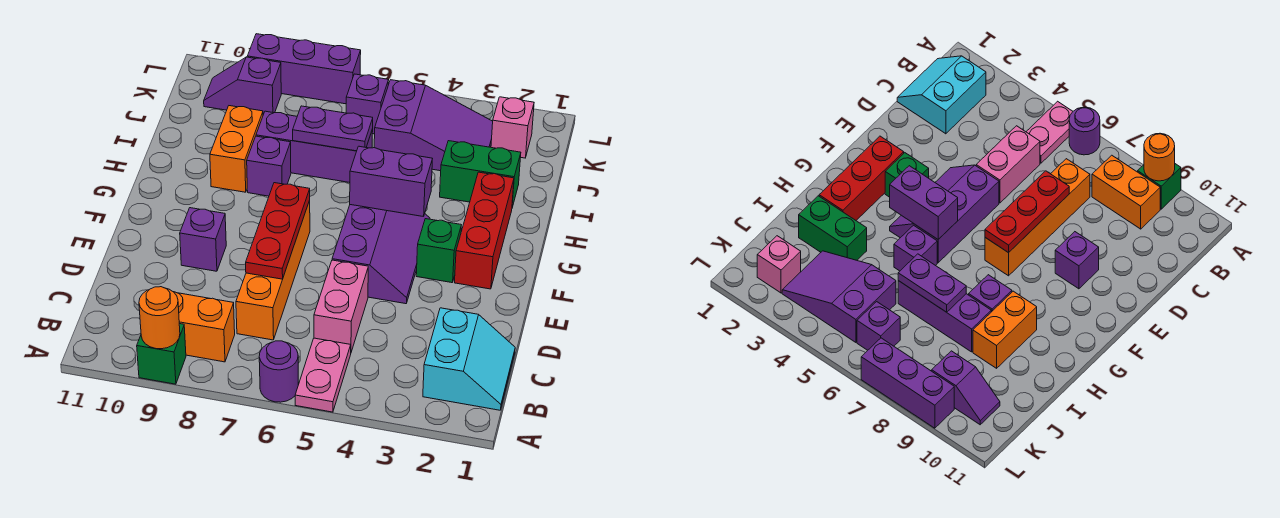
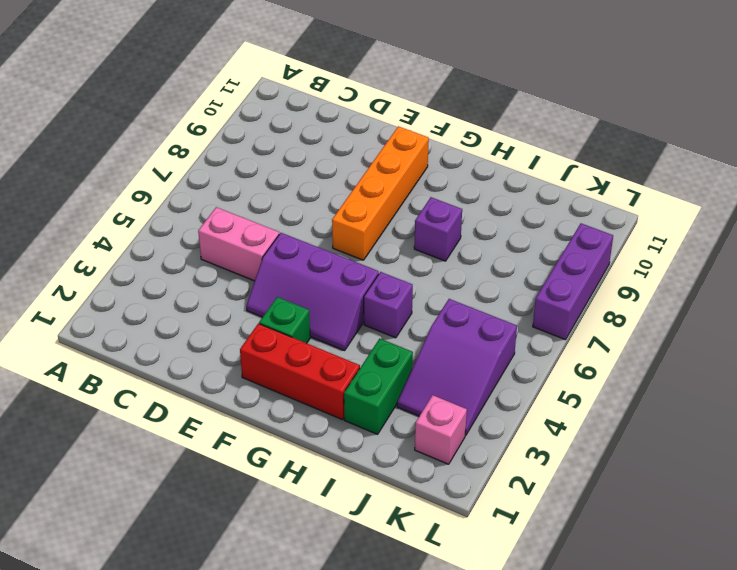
orange 1x4 brick [332,126,429,260] -> orange 1x4 brick turned to [236,201,310,340]
none -> pink 1x2 plate [295,338,351,412]
none -> purple 1x1 round brick [259,341,298,402]
none -> green 1x1 brick [137,324,186,384]

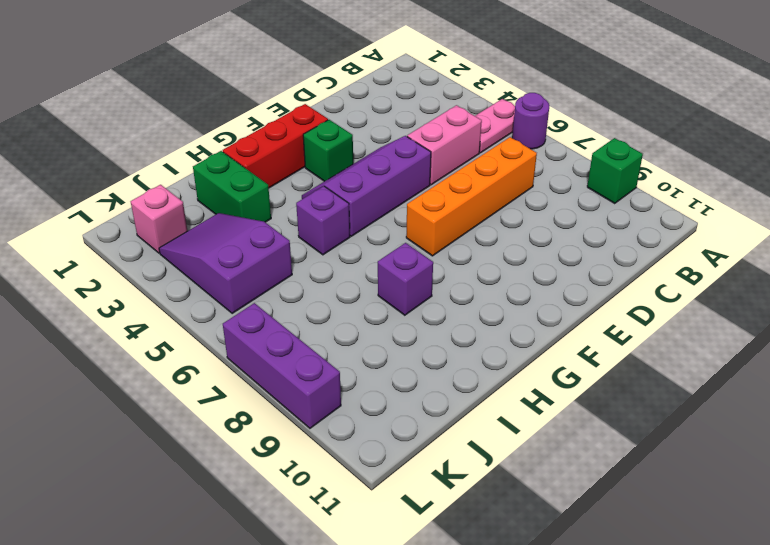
none -> cyan 2x2 slope [423,308,515,410]
none -> orange 1x2 brick [174,292,235,362]
none -> purple 1x1 brick [180,208,226,271]

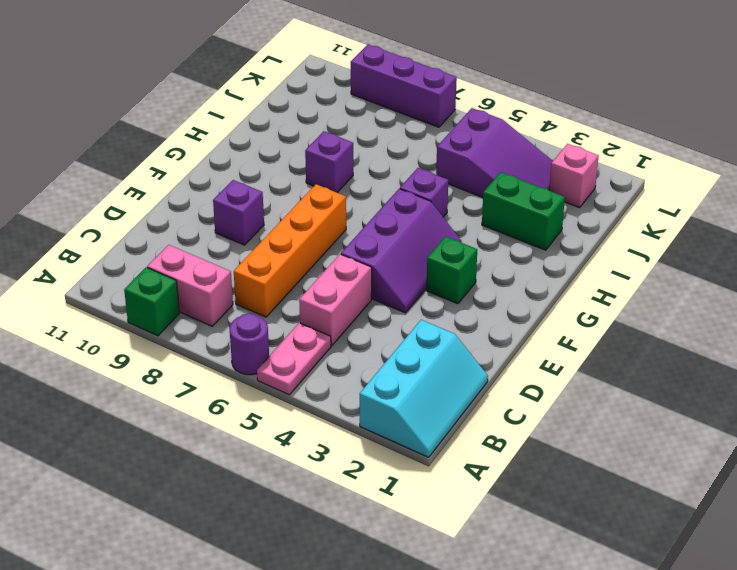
cyan 2x3 slope [360,320,488,457] -> cyan 2x2 slope [423,308,515,410]
pink 1x2 brick [147,245,233,326] -> orange 1x2 brick [174,292,235,362]
none -> red 1x3 brick [455,172,514,289]
none -> orange 1x2 brick [210,106,263,192]
none -> purple 1x3 brick [256,111,373,183]

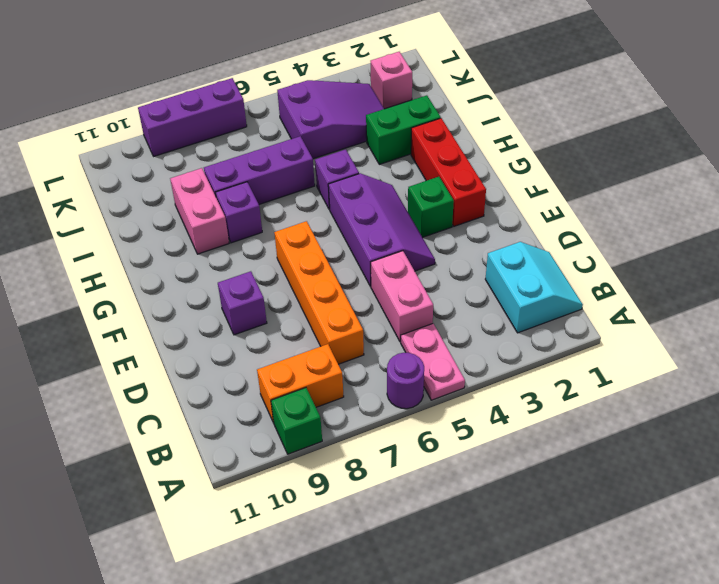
pink 1x2 brick [170,168,229,254] -> orange 1x2 brick [210,106,263,192]
none -> purple 1x1 brick [346,74,388,134]
none -> purple 1x2 slope [204,57,281,115]
none -> orange 1x1 round brick [139,287,180,349]

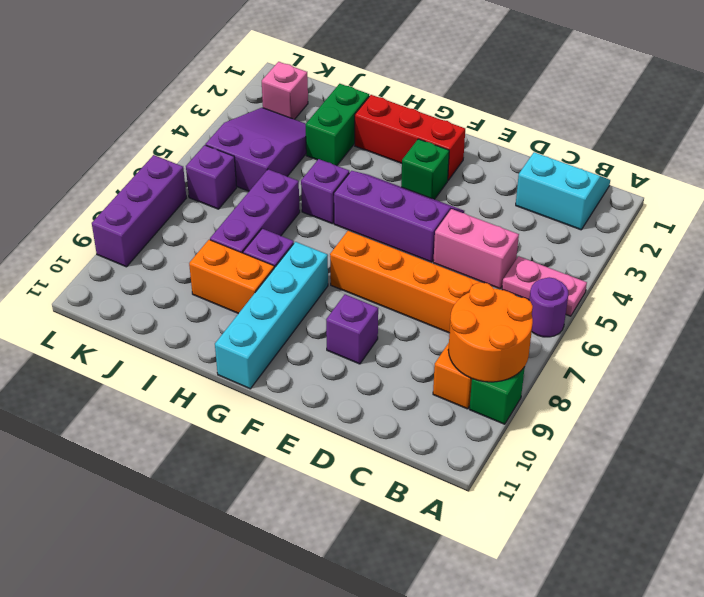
orange 2x2 round brick [448,282,533,382] -> orange 1x1 round brick [139,287,180,349]
cyan 1x4 brick [215,242,328,389] -> none
none -> purple 1x2 slope [204,57,281,115]
none -> red 1x3 plate [246,183,310,279]
none -> purple 1x2 brick [350,146,432,217]

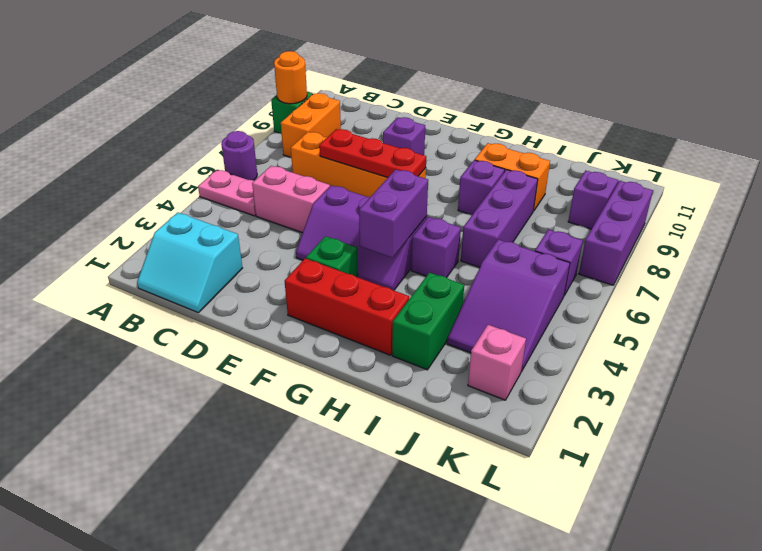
none -> purple 1x2 plate [293,106,373,151]

